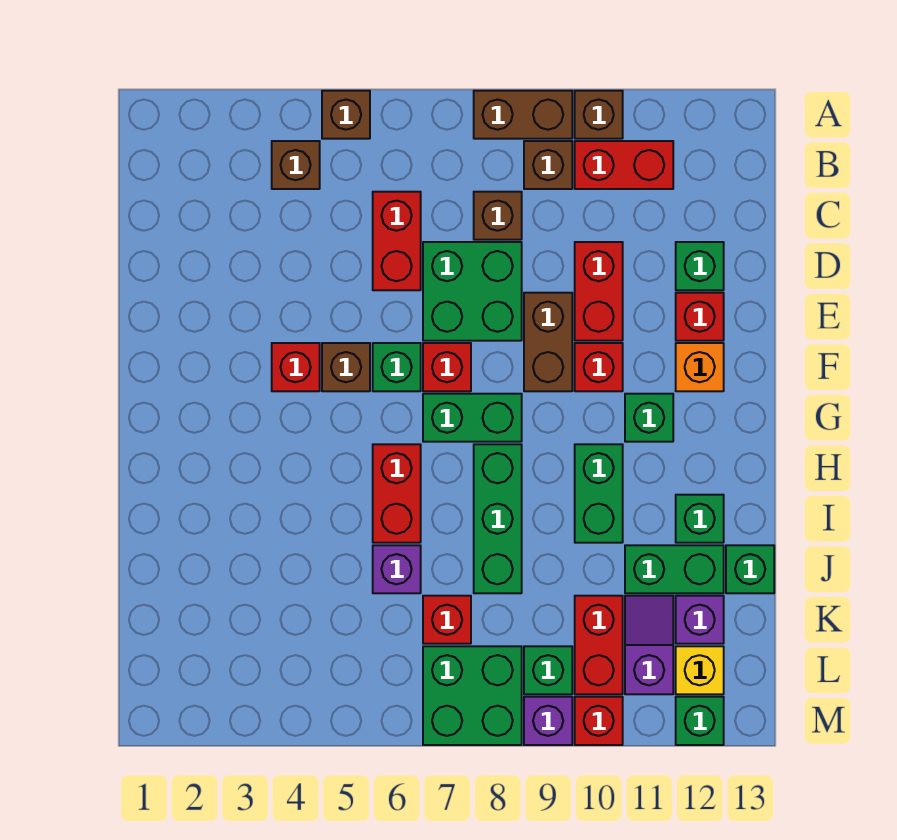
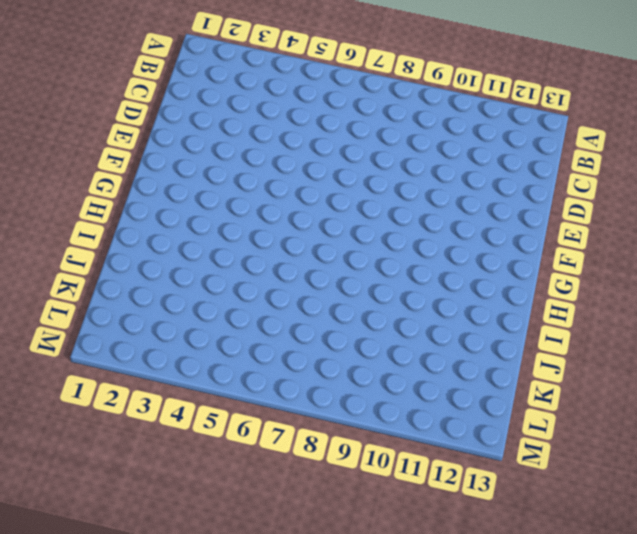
none -> brown 1x1 brick [322,91,370,139]
none -> brown 1x2 brick [474,91,572,139]
none -> brown 1x1 brick [575,91,623,139]
none -> brown 1x1 brick [272,141,320,189]

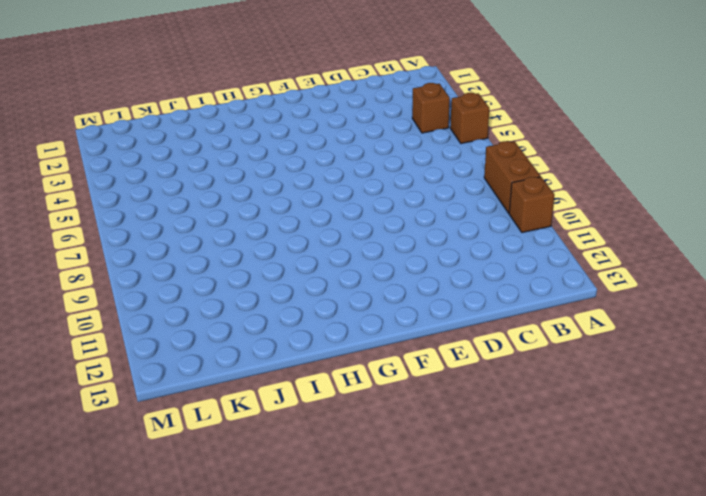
none -> brown 1x1 brick [524,141,572,189]
none -> red 1x2 brick [575,141,673,189]
none -> red 1x2 brick [373,192,421,290]
none -> brown 1x1 brick [474,192,522,240]

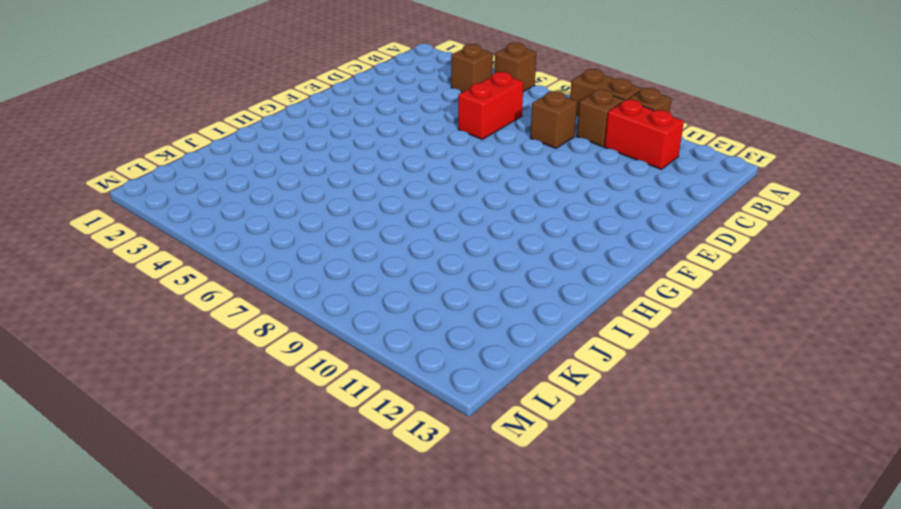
none -> green 2x2 brick [423,242,522,341]
none -> red 1x2 brick [575,242,623,341]
none -> green 1x1 brick [676,242,724,290]
none -> brown 1x2 brick [524,293,572,391]

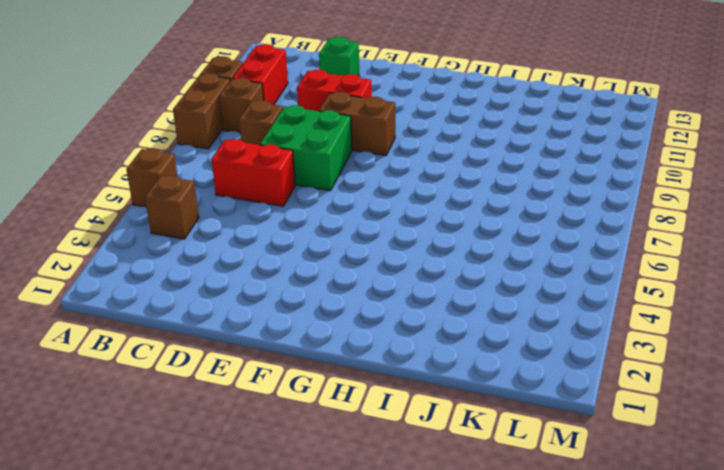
none -> red 1x1 brick [676,293,724,341]
none -> red 1x1 brick [272,343,320,391]
none -> brown 1x1 brick [322,343,370,391]
none -> green 1x1 brick [373,343,421,391]

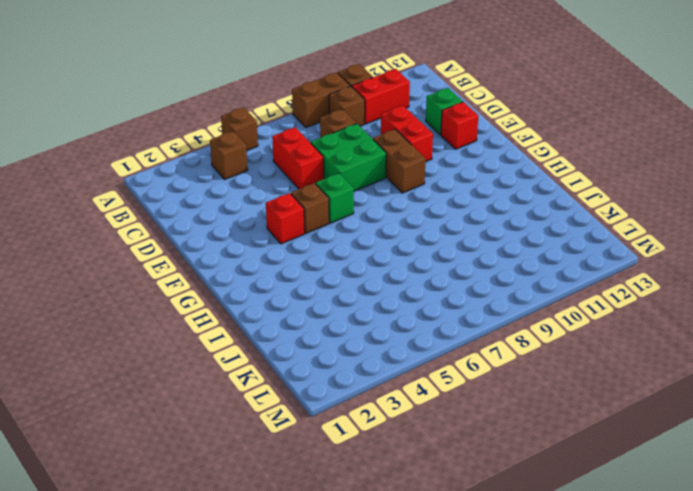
none -> red 1x1 brick [423,343,471,391]
none -> red 1x1 brick [575,343,623,391]
none -> orange 1x1 brick [676,343,724,391]
none -> green 1x2 brick [423,394,522,442]

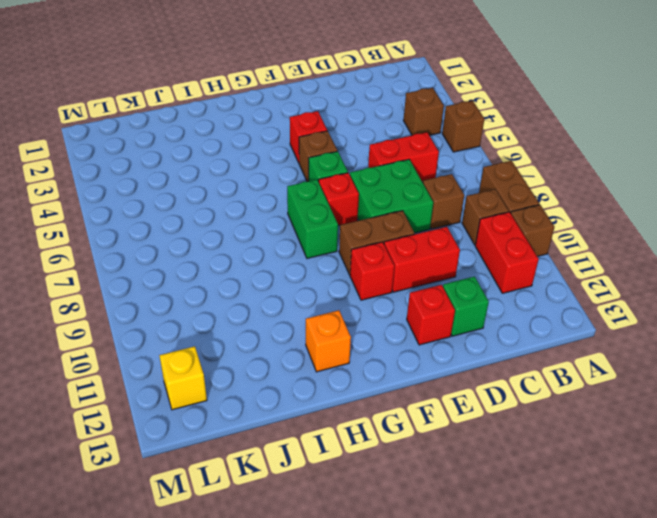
orange 1x1 brick [306,310,351,372] -> orange 1x1 brick moved to [676,343,724,391]
none -> green 1x1 brick [625,394,673,442]
none -> red 1x2 brick [373,444,421,543]
none -> green 1x3 brick [474,444,522,593]
none -> green 1x2 brick [575,444,623,543]

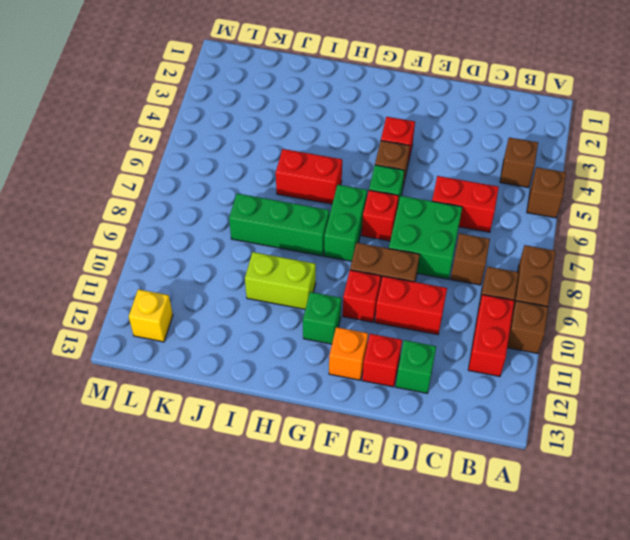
lime 1x2 brick [245,252,316,309] -> green 1x2 brick [575,444,623,543]
none -> green 1x1 brick [676,495,724,543]
none -> purple 1x1 brick [373,545,421,593]
none -> green 1x2 brick [625,545,724,593]
none -> green 1x1 brick [726,545,774,593]

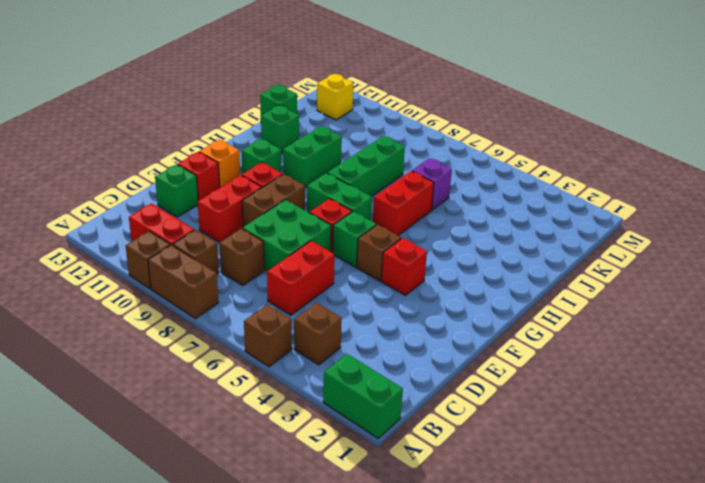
green 1x2 brick [323,354,403,438] -> green 1x2 brick moved to [625,545,724,593]
none -> red 1x1 brick [423,596,471,644]
none -> red 1x2 brick [575,596,623,694]
none -> purple 1x2 slope [625,596,673,694]
none -> purple 1x1 brick [676,596,724,644]

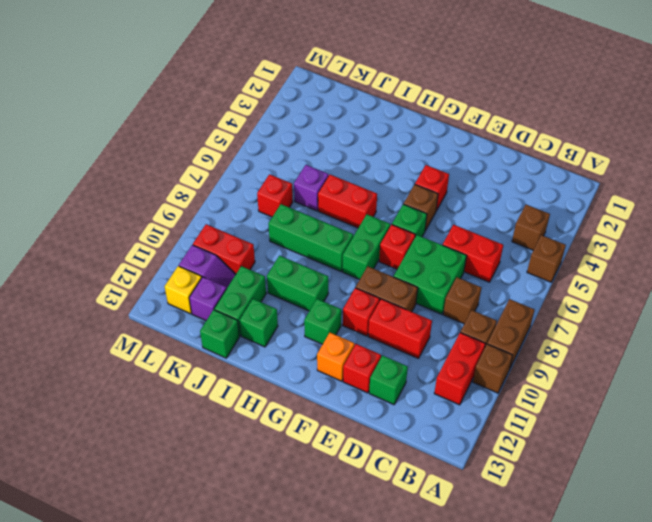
none -> green 2x2 brick [423,646,522,745]
none -> green 1x1 brick [524,646,572,694]
none -> purple 1x1 brick [524,697,572,745]
none -> red 1x1 brick [575,697,623,745]

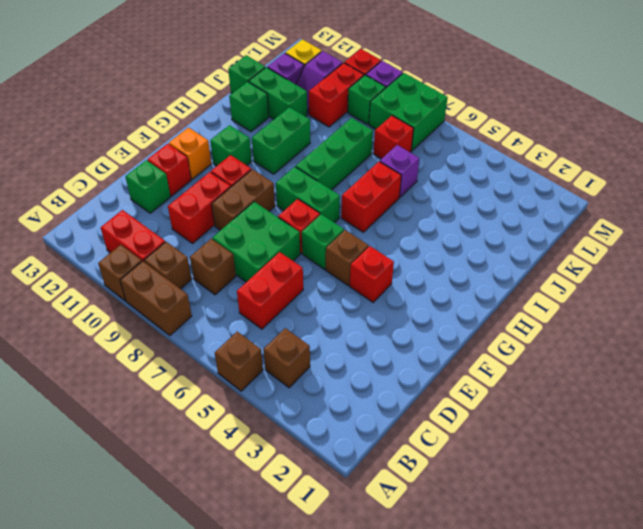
none -> green 1x1 brick [676,697,724,745]

